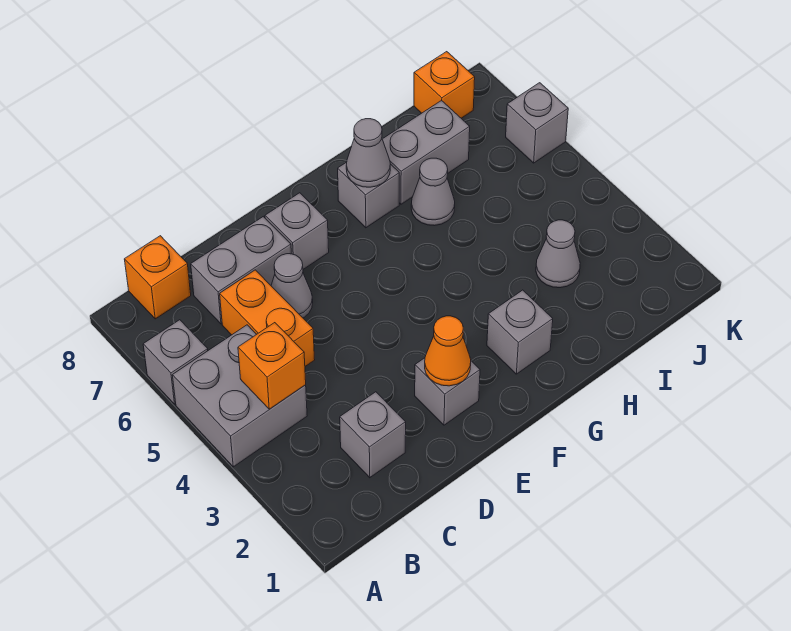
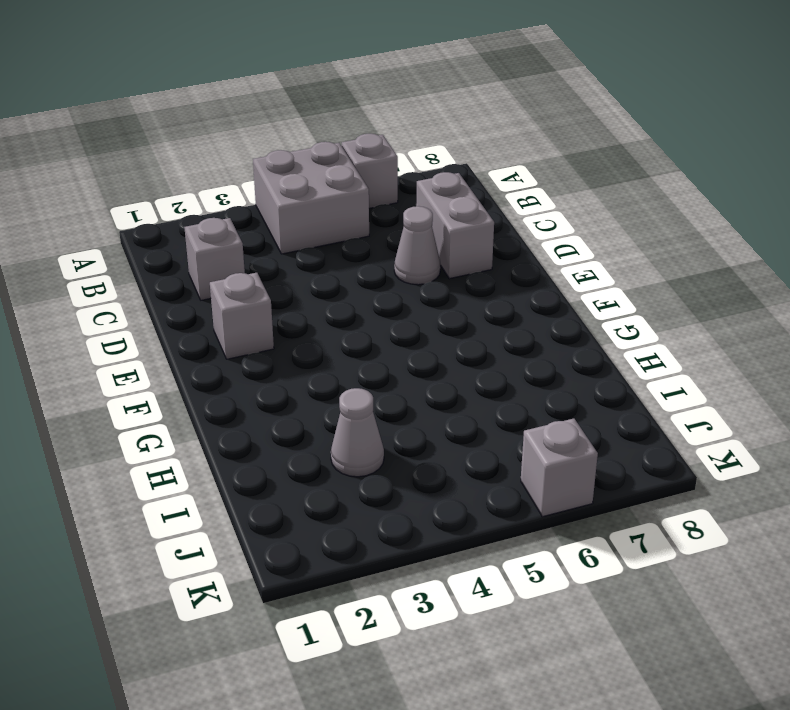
none -> orange 1x1 brick [124,236,191,319]
none -> orange 1x2 brick [220,270,315,366]
none -> grey 1x1 brick [265,193,329,269]

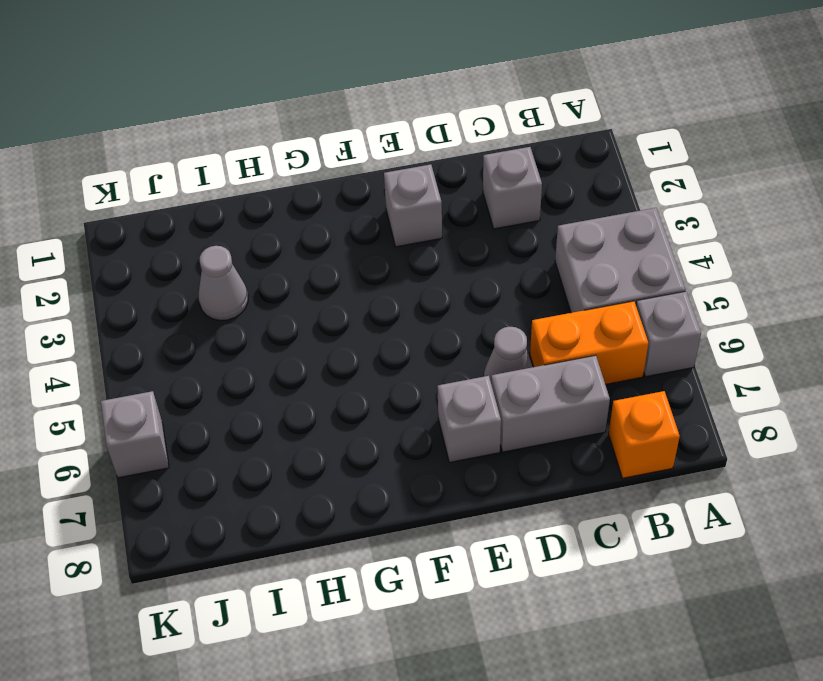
orange 1x2 brick [530,301,648,384] -> orange 1x2 brick turned to [220,270,315,366]
none -> grey 1x1 brick [487,290,553,374]
none -> grey 1x1 brick [338,162,399,228]
none -> grey 1x1 cone [411,158,455,226]

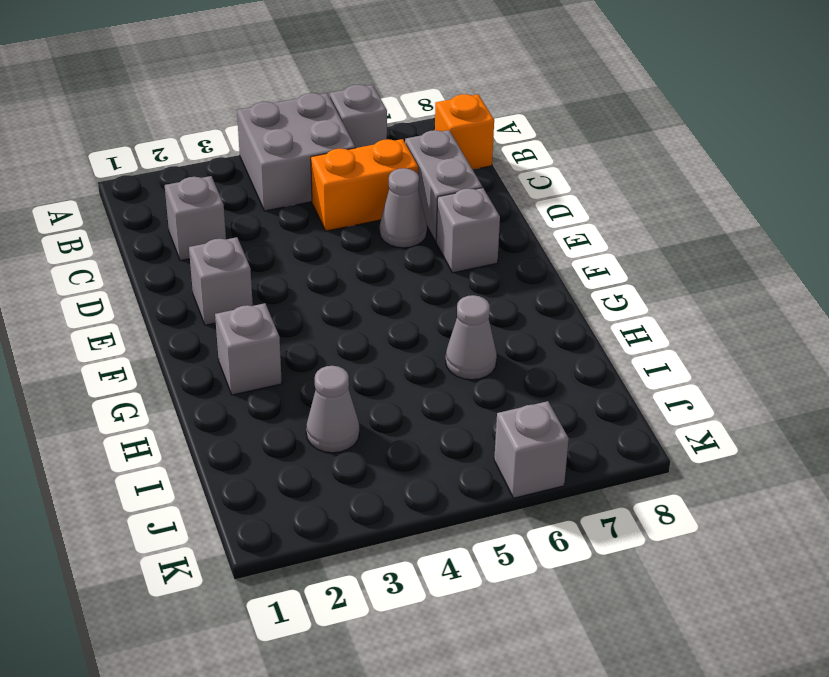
none -> grey 1x1 brick [338,162,399,228]
none -> grey 1x2 brick [382,100,470,204]
none -> orange 1x1 brick [414,52,475,118]

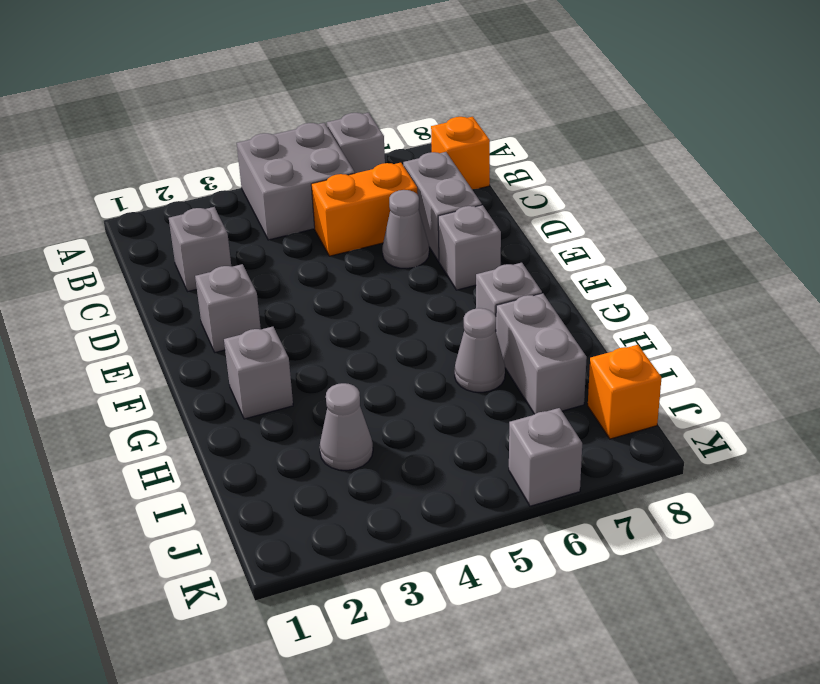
none -> orange 1x1 brick [238,323,306,409]
none -> orange 1x1 cone [425,316,471,386]
none -> grey 1x1 cone [346,119,390,187]

